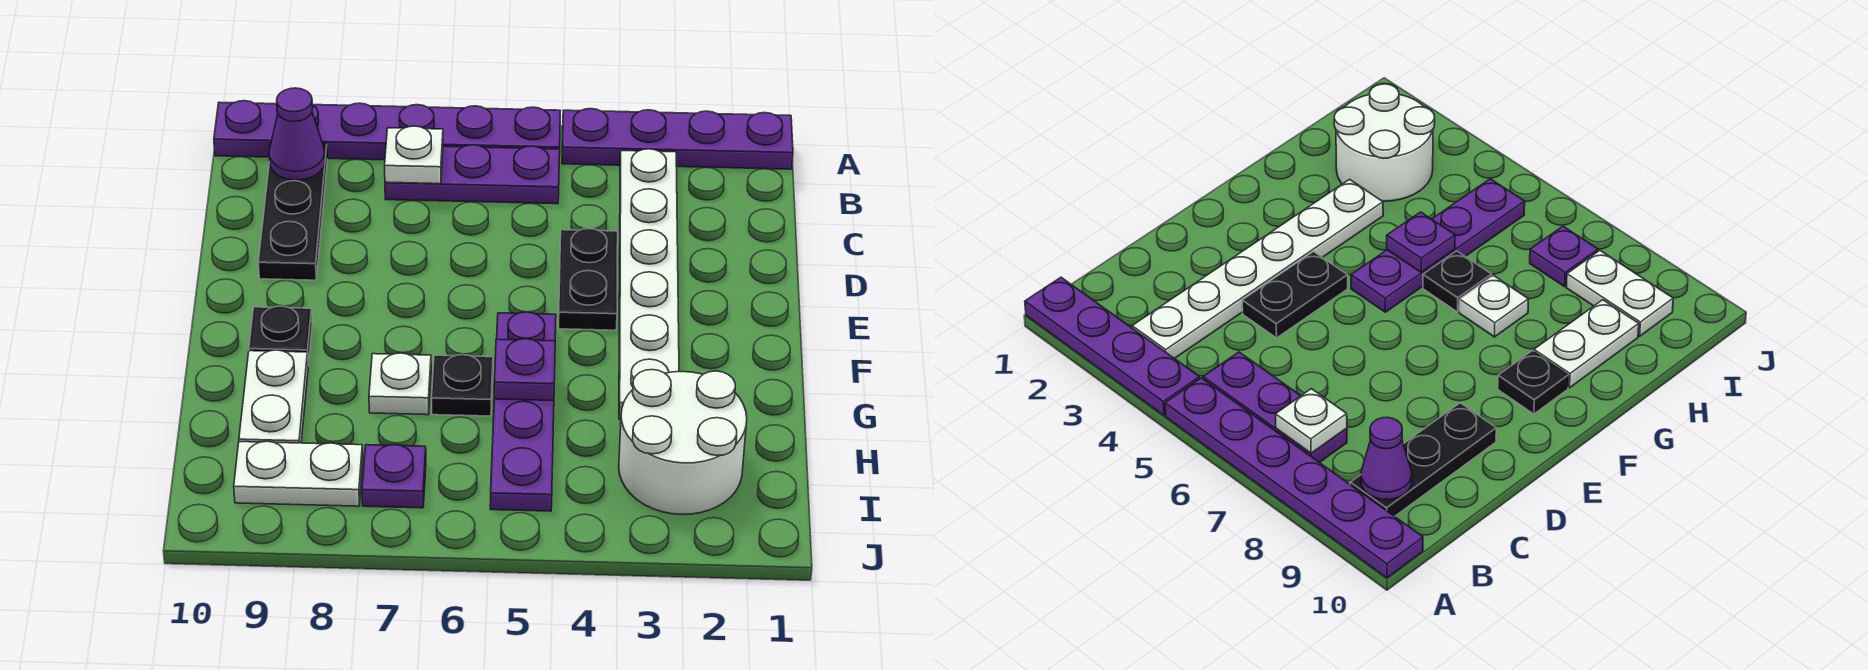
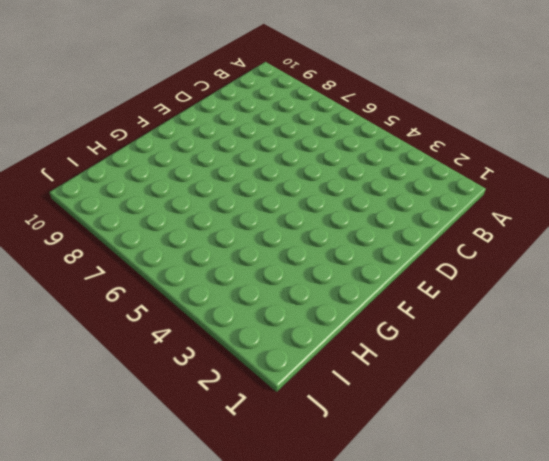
none -> purple 1x4 plate [562,109,793,169]
none -> purple 1x6 plate [214,101,560,160]
none -> white 1x6 plate [619,149,679,419]

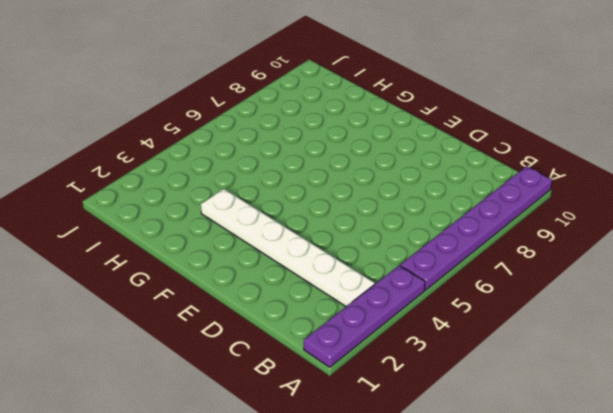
none -> purple 1x3 plate [385,145,560,204]
none -> black 1x3 plate [258,144,328,280]
none -> black 1x2 plate [558,229,618,330]

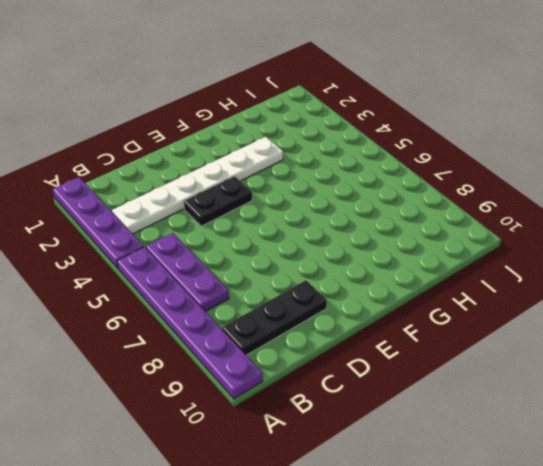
none -> purple 1x4 plate [490,312,556,511]
none -> black 1x1 plate [249,306,312,366]
none -> black 1x1 plate [432,355,493,416]

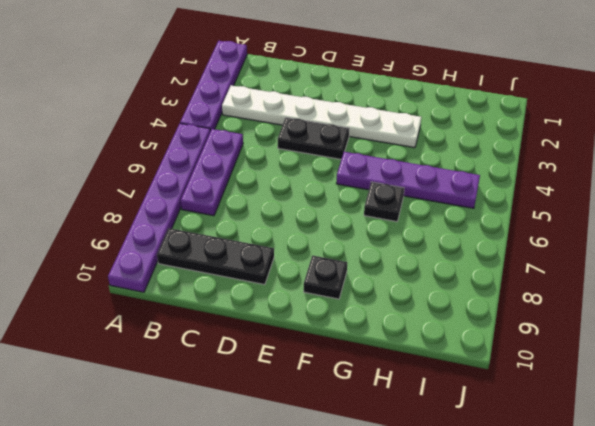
none -> white 1x1 plate [369,353,431,415]
none -> white 1x2 plate [239,350,308,443]
none -> white 2x2 round brick [619,370,747,515]

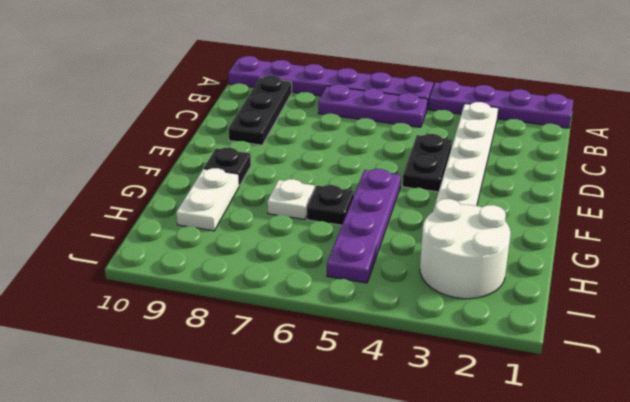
none -> purple 1x1 plate [362,445,426,508]
none -> white 1x2 plate [234,441,363,506]
none -> white 1x1 plate [385,126,443,184]

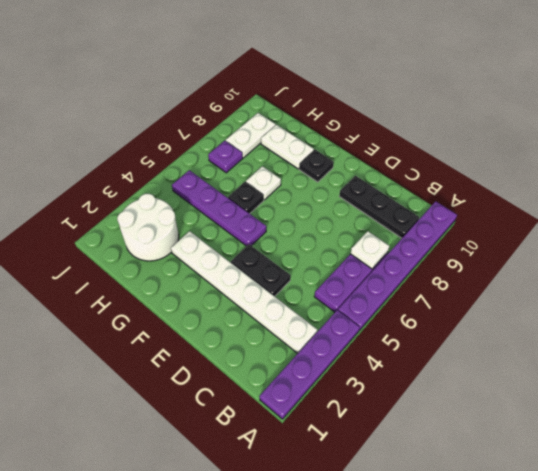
none -> purple 1x1 cone [269,88,325,180]
none -> purple 1x1 plate [494,339,555,401]

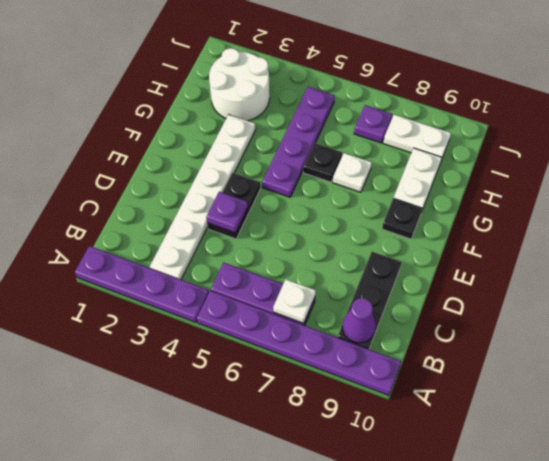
purple 1x1 plate [206,192,248,233] -> purple 1x1 plate moved to [494,339,555,401]

